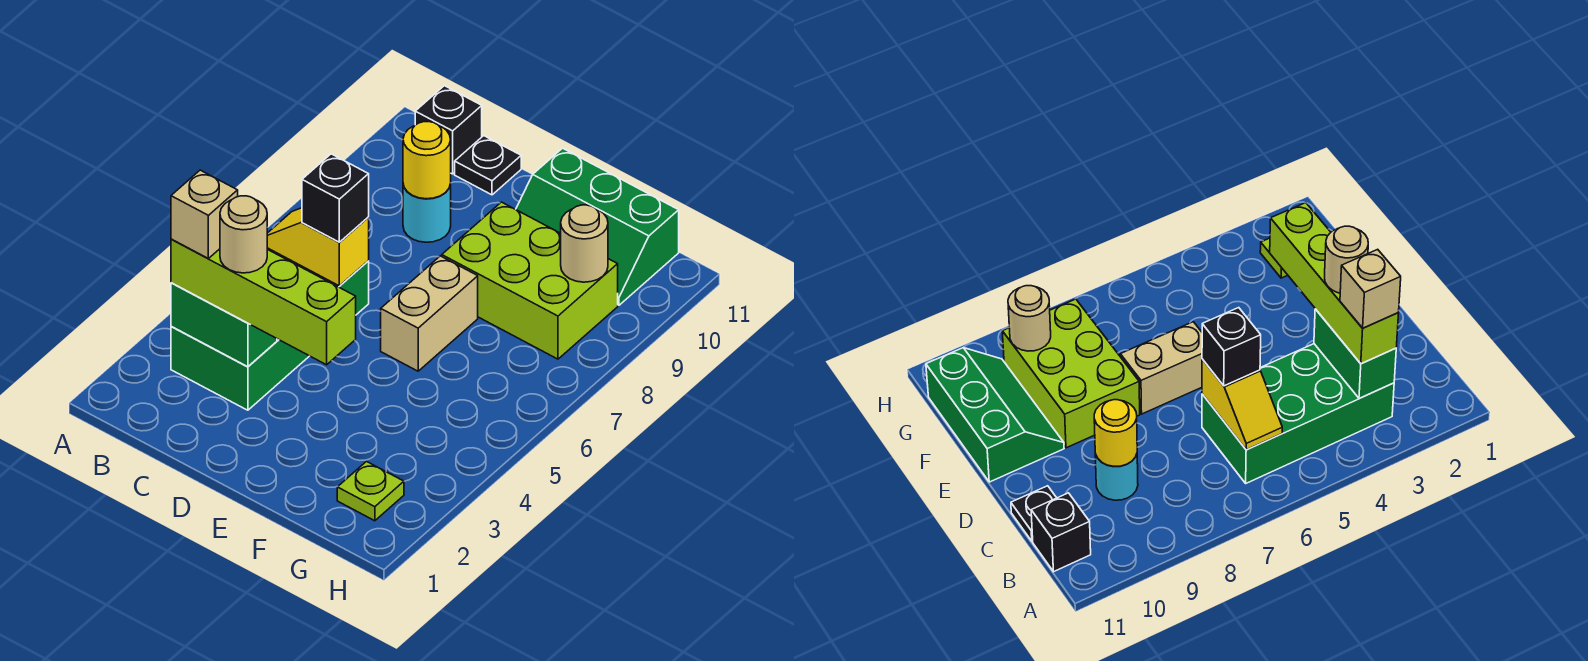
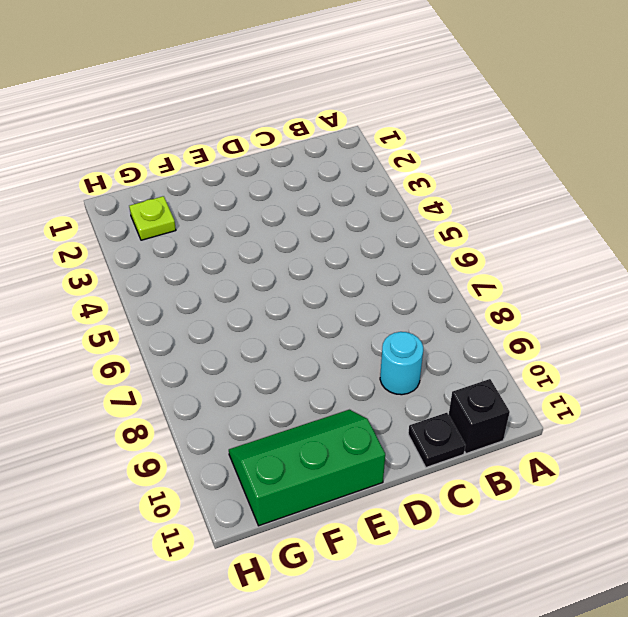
none -> green 2x4 brick [171,248,369,410]
none -> tan 1x2 brick [381,256,478,371]
none -> lime 2x3 brick [442,202,618,359]

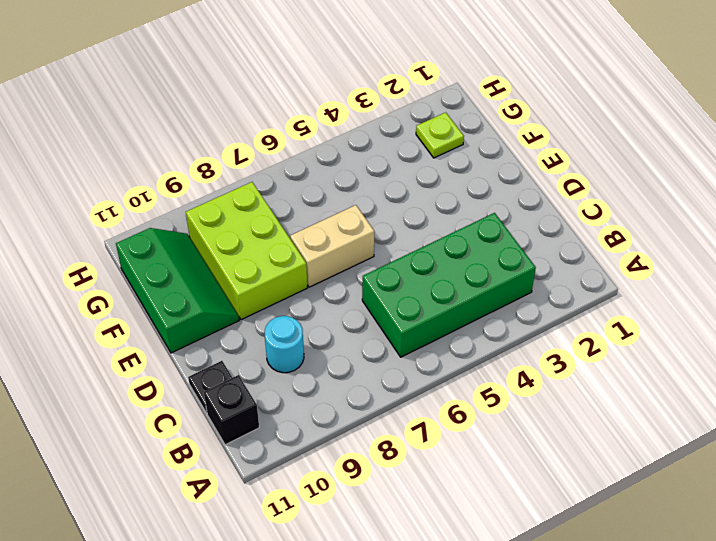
none -> green 1x2 brick [171,283,277,367]
none -> yellow 1x2 slope [267,208,369,286]
none -> yellow 1x1 round brick [403,122,451,199]

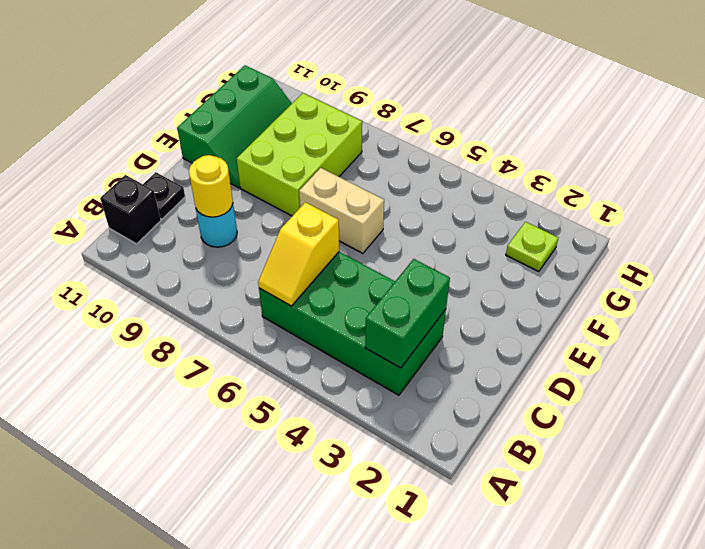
none -> tan 1x1 round brick [561,205,608,282]
none -> lime 1x4 brick [171,239,356,365]
none -> black 1x1 brick [302,154,369,242]

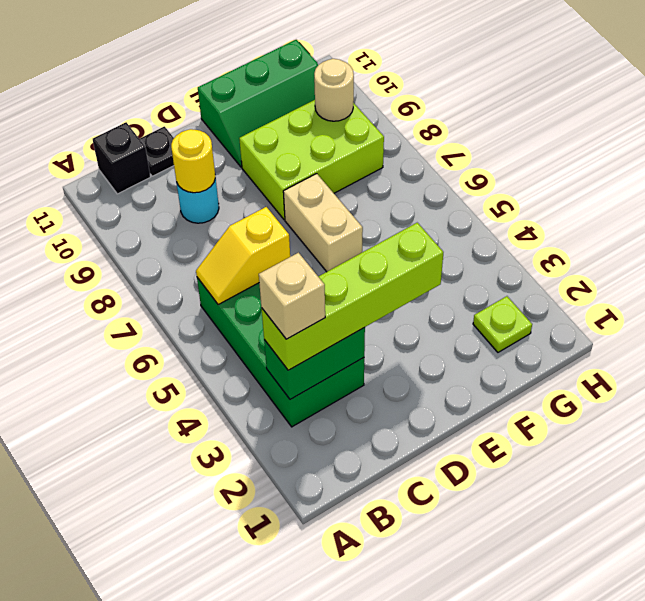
none -> black 1x1 brick [302,154,369,242]
none -> tan 1x1 round brick [220,196,267,273]

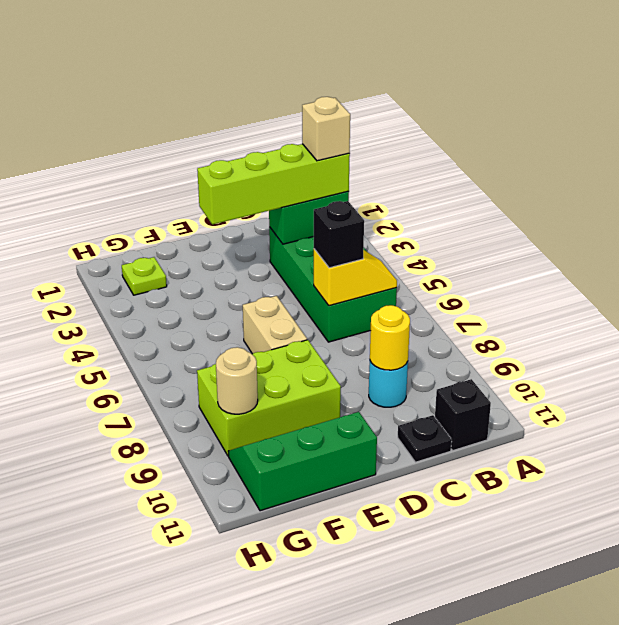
none -> tan 1x1 round brick [220,196,267,273]

